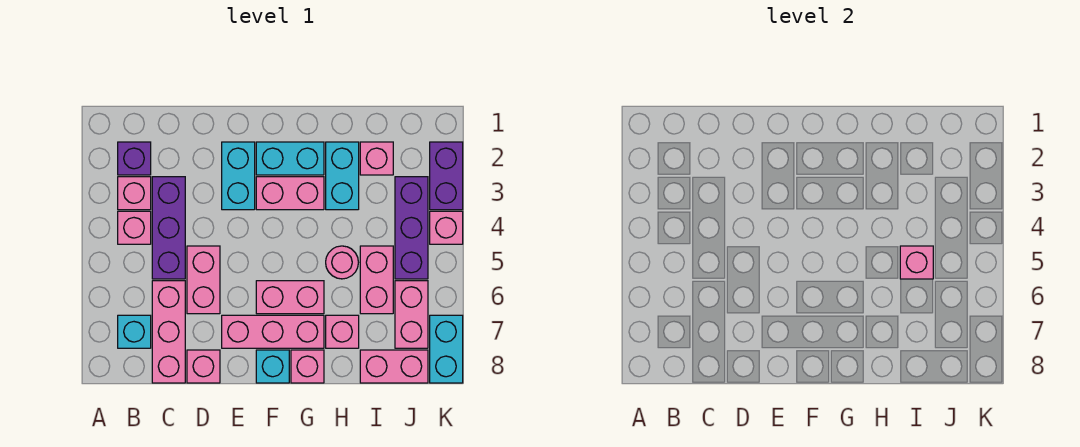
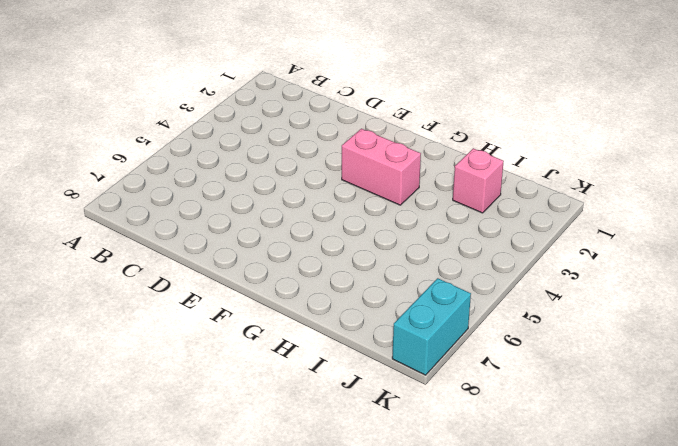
none -> purple 1x1 brick [118,142,151,175]
none -> pink 1x1 brick [118,177,151,210]
none -> pink 1x1 brick [118,211,151,244]

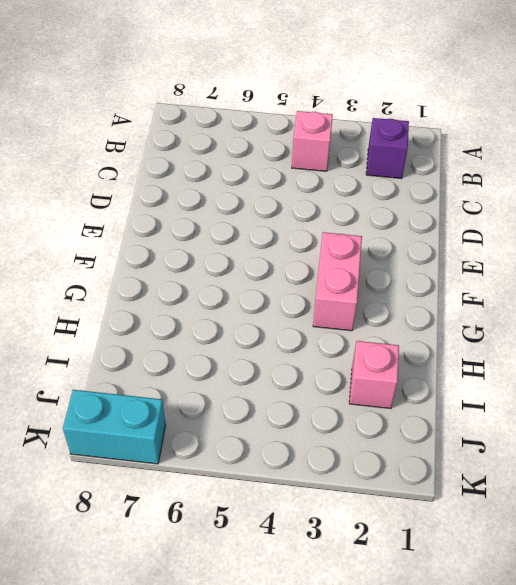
none -> pink 1x1 brick [118,177,151,210]
none -> cyan 1x1 brick [118,315,151,348]
none -> purple 1x3 brick [152,177,185,279]

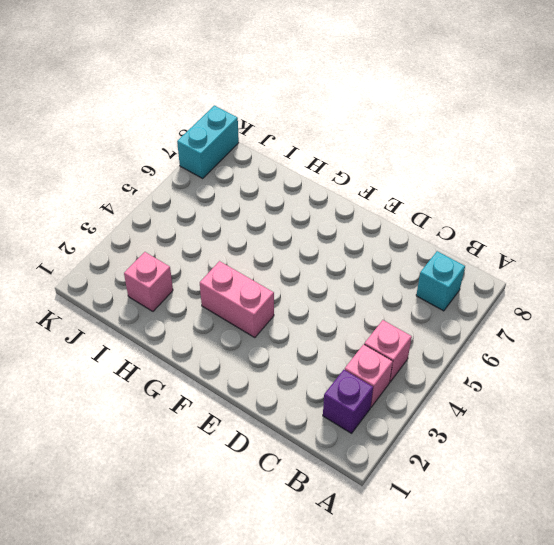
none -> purple 1x3 brick [152,177,185,279]
none -> pink 1x3 brick [152,281,185,383]
none -> pink 1x2 brick [187,246,220,314]

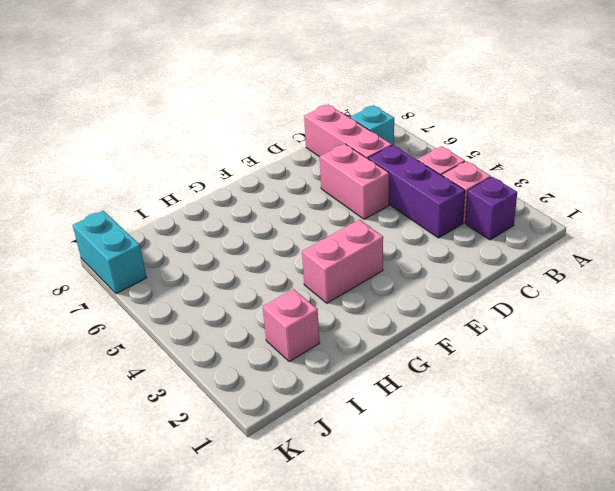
none -> pink 1x1 brick [187,350,220,383]
none -> cyan 1x2 brick [222,142,255,210]
none -> pink 1x3 brick [222,315,324,348]

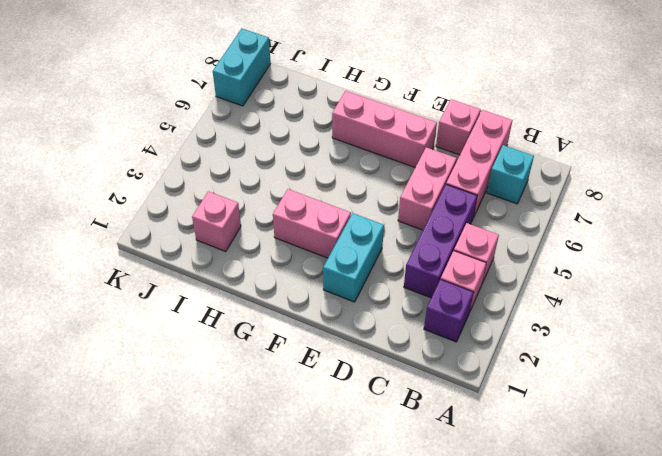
none -> cyan 1x2 brick [256,142,324,175]
none -> pink 1x2 brick [256,281,324,314]
none -> cyan 1x1 brick [256,350,289,383]

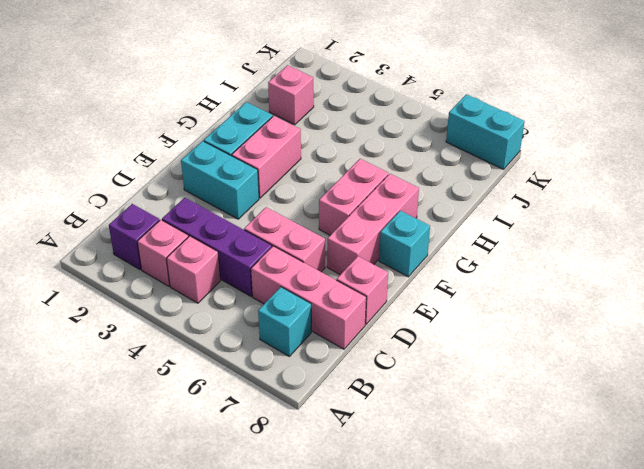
none -> pink 1x1 brick [291,350,324,383]
none -> cyan 1x2 brick [326,142,359,210]
none -> pink 1x1 round brick [326,246,358,279]

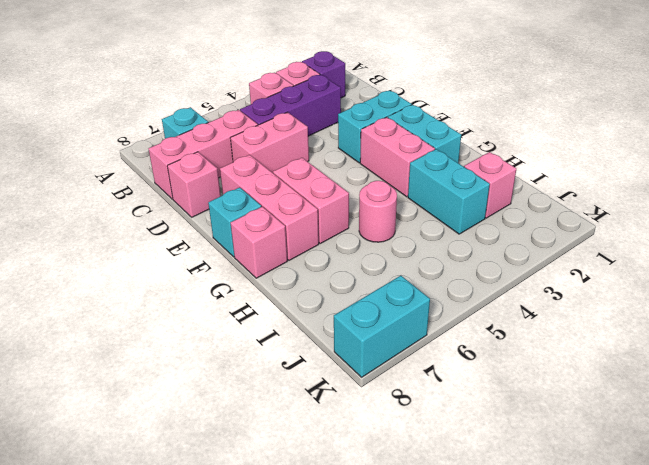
cyan 1x2 brick [408,149,490,234] -> cyan 1x2 brick turned to [326,142,359,210]
none -> pink 1x1 brick [326,315,359,348]
none -> pink 1x2 brick [360,246,393,314]
none -> pink 1x2 brick [360,350,428,383]

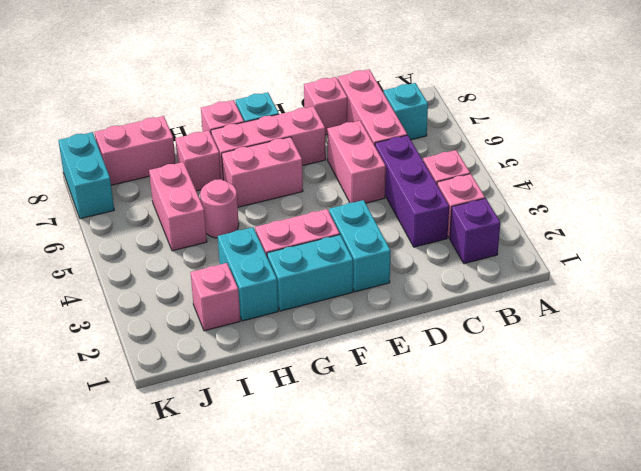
none -> purple 1x3 brick [395,177,428,279]
none -> pink 1x2 brick [395,281,428,348]
none -> purple 1x2 brick [430,142,463,210]

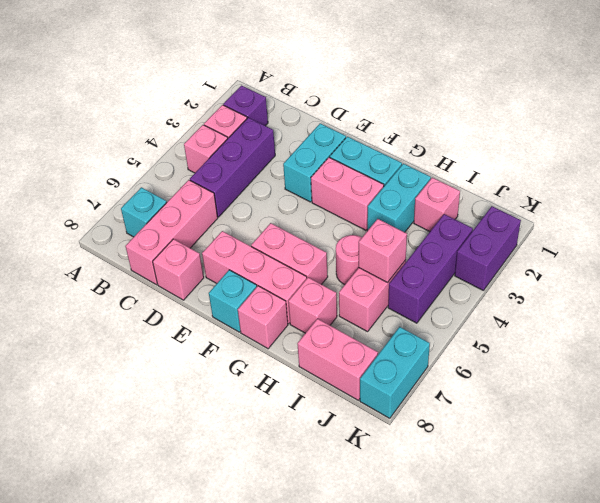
none -> pink 1x2 brick [187,246,220,314]
none -> pink 1x2 brick [395,281,428,348]
none -> pink 1x1 brick [430,211,463,244]

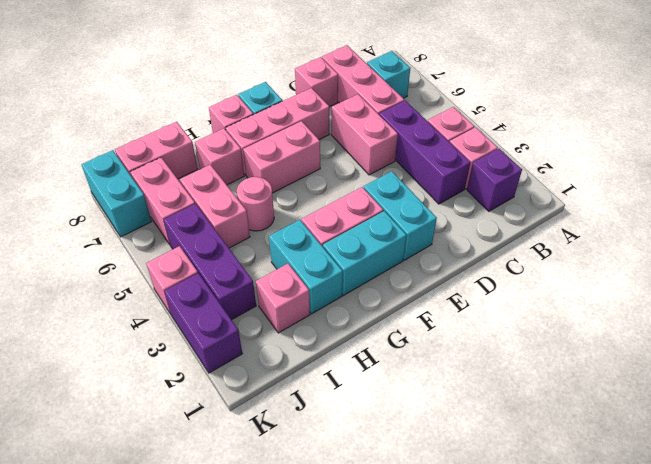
none -> pink 1x1 brick [900,246,933,279]

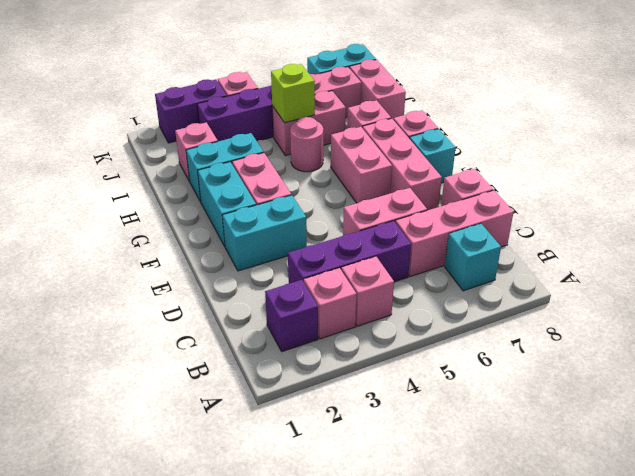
lime 1x1 brick [271,64,315,123] -> pink 1x1 brick [900,246,933,279]

